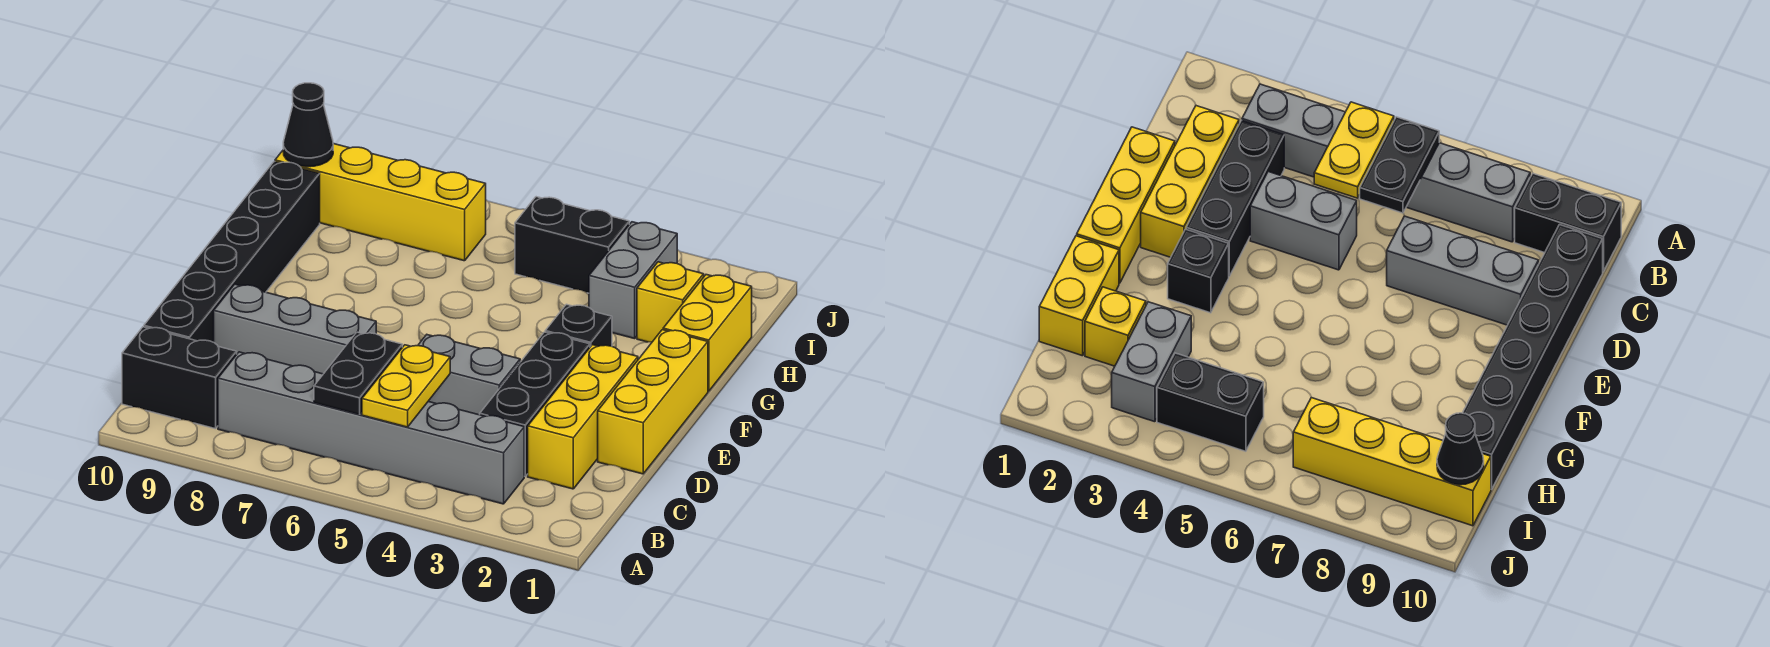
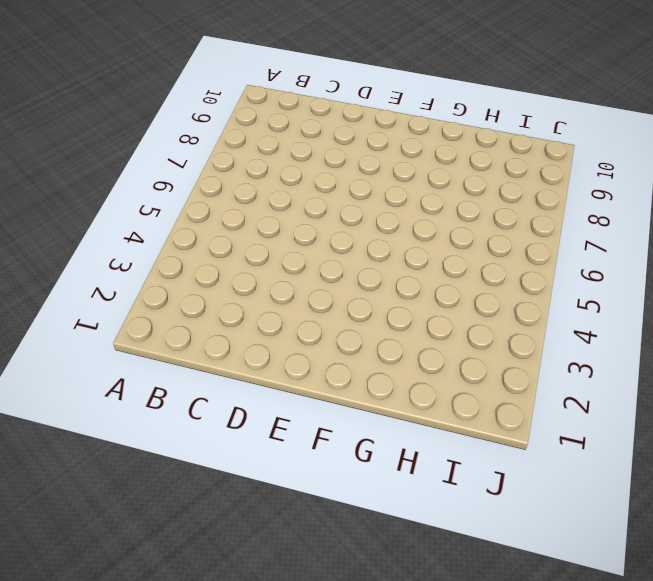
none -> grey 1x6 brick [218,352,524,504]
none -> black 1x2 brick [122,327,237,429]
none -> yellow 1x3 brick [528,345,638,489]

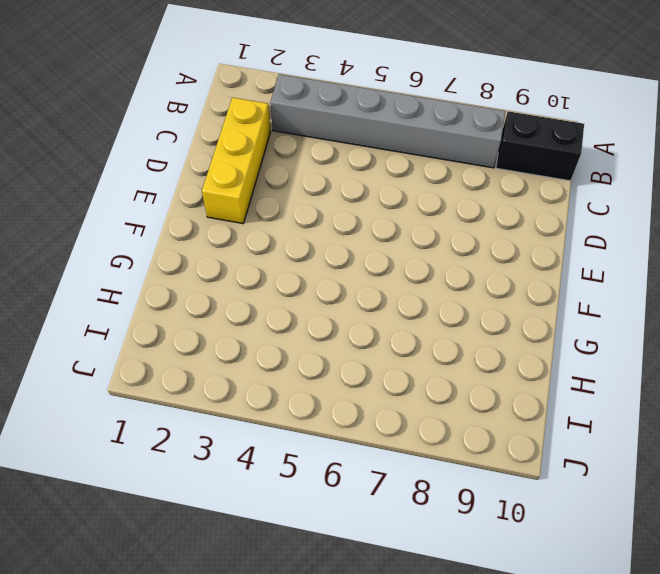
none -> black 1x3 brick [480,332,590,476]
none -> black 1x6 brick [144,161,320,342]
none -> yellow 1x3 brick [598,330,708,474]

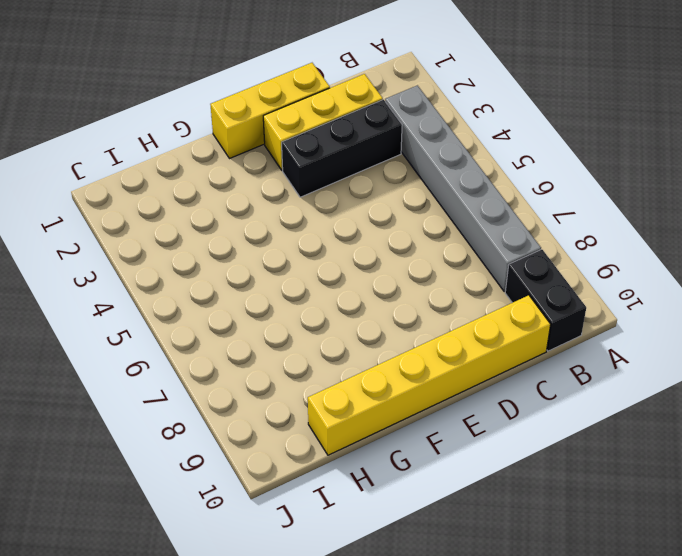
yellow 1x6 brick [308,295,551,455] -> black 1x6 brick [144,161,320,342]
none -> grey 1x2 brick [418,335,520,415]
none -> grey 1x3 brick [214,284,376,374]
none -> black 1x1 brick [545,304,612,347]

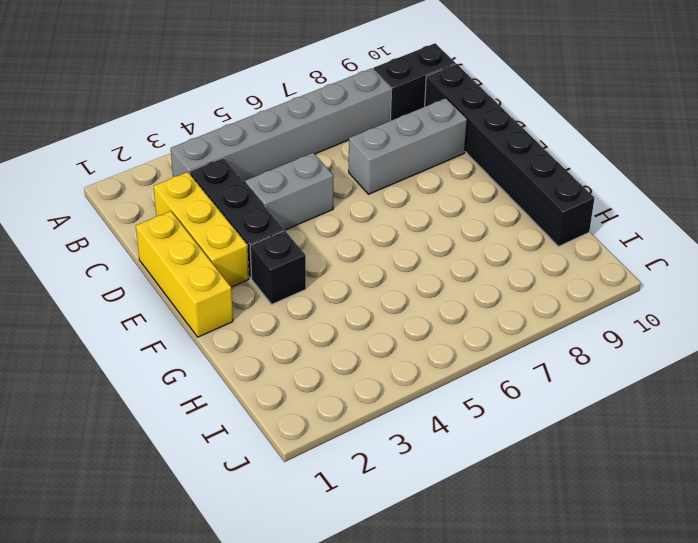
none -> yellow 1x2 brick [663,275,752,391]
none -> yellow 1x1 brick [637,262,704,342]
none -> grey 1x2 brick [589,222,677,339]

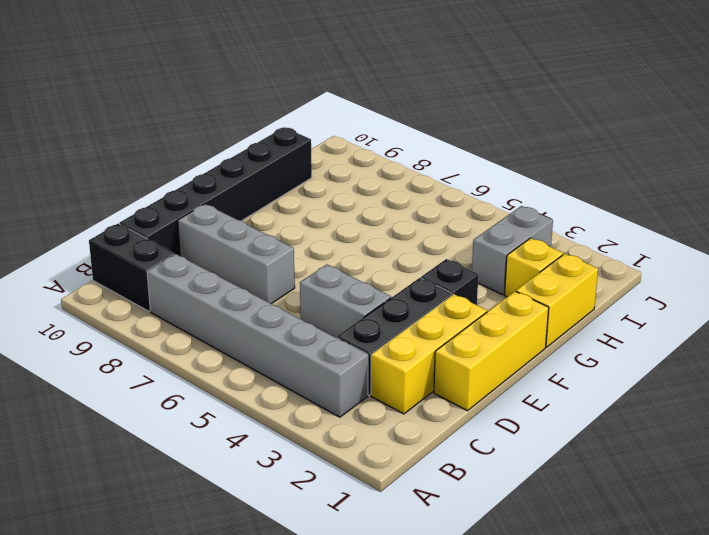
none -> black 1x2 brick [515,197,629,293]
none -> yellow 1x4 brick [275,144,486,261]
none -> yellow 1x2 plate [362,345,450,427]

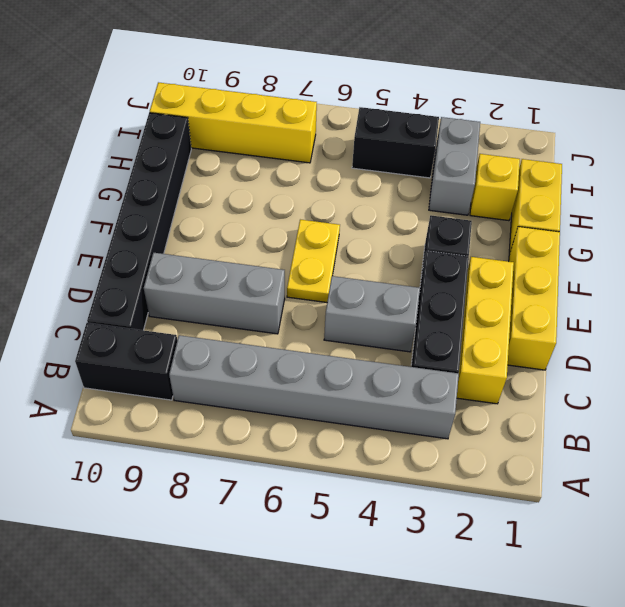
yellow 1x2 plate [287,220,340,302] -> yellow 1x2 plate moved to [362,345,450,427]
none -> black 1x2 plate [314,332,402,415]
none -> black 1x1 cone [283,83,333,167]

